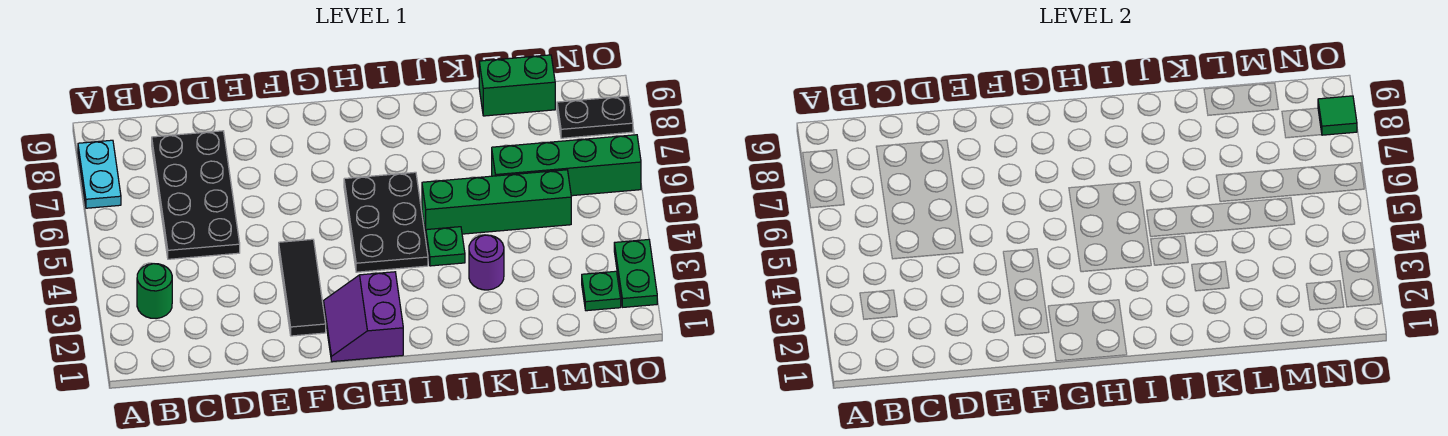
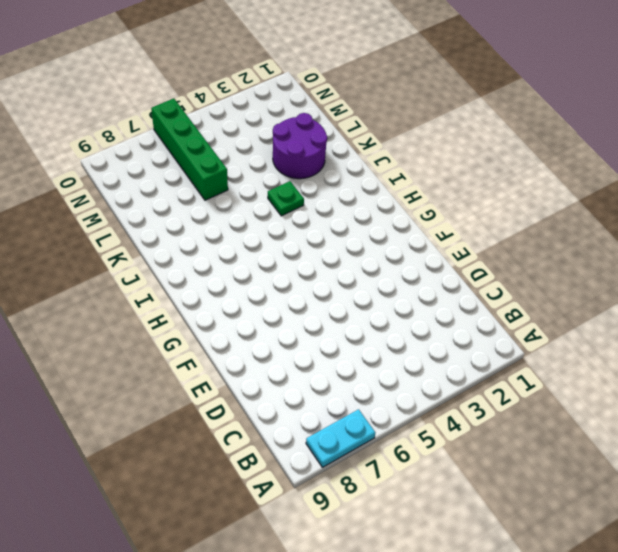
purple 2x2 round brick [273,113,327,179] -> purple 1x1 round brick [469,235,504,290]
none -> green 1x1 round brick [137,264,172,319]
none -> black 2x4 plate [152,131,240,259]
none -> black 1x3 tile [279,239,326,336]

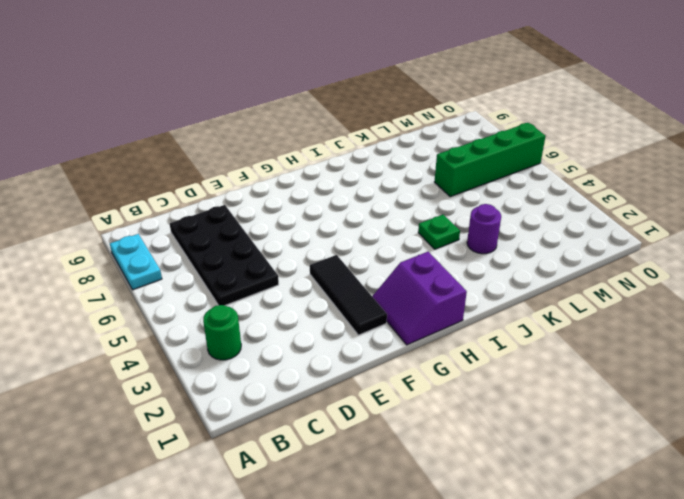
none -> black 2x3 plate [344,172,428,272]
none -> green 1x4 brick [422,170,571,235]
none -> green 1x2 brick [479,55,555,116]

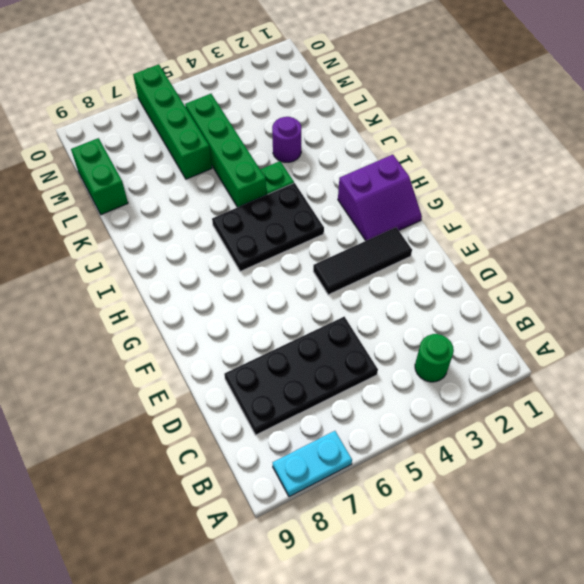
none -> green 1x1 plate [582,271,621,311]
none -> black 1x2 plate [557,96,633,138]
none -> green 1x2 plate [614,240,657,307]

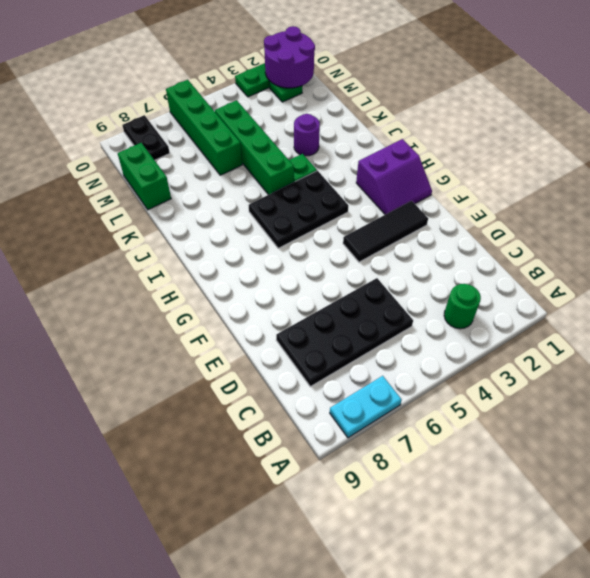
purple 2x2 round brick [264,26,315,88] -> none
none -> green 1x1 tile [1318,96,1357,135]

